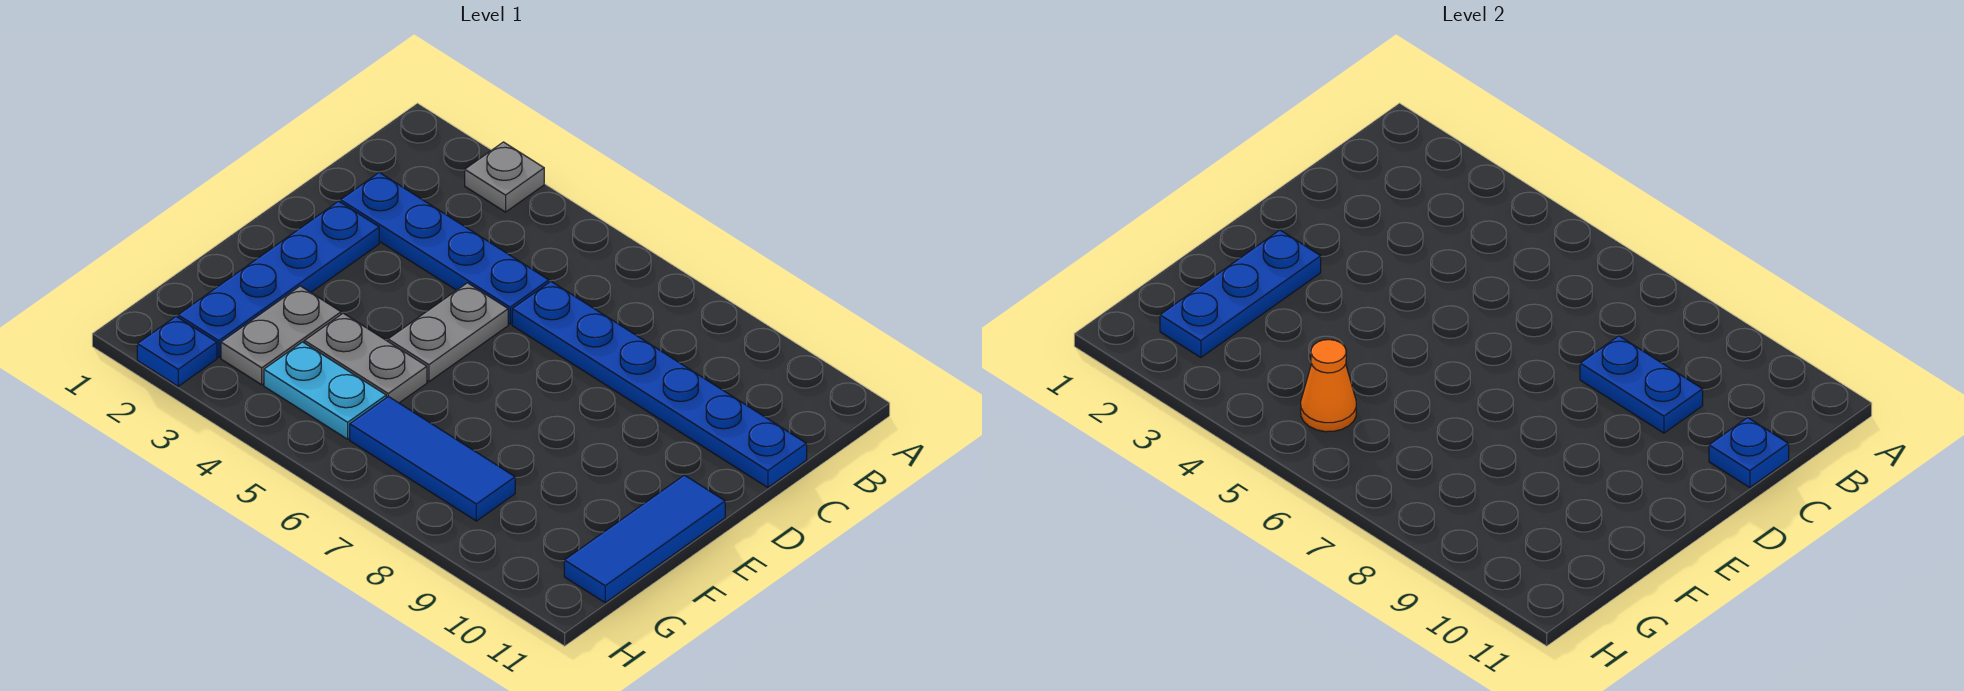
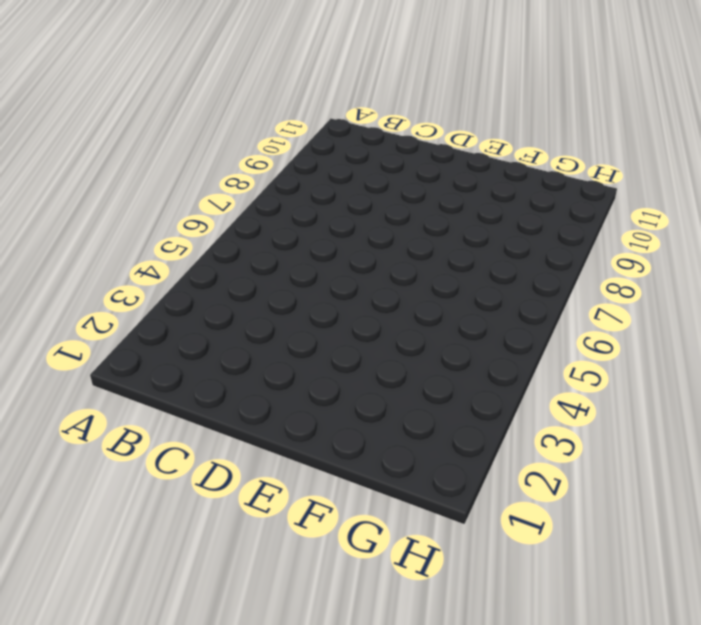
none -> grey 1x1 plate [465,142,544,212]
none -> blue 1x4 plate [341,172,549,324]
none -> blue 1x6 plate [512,282,807,488]

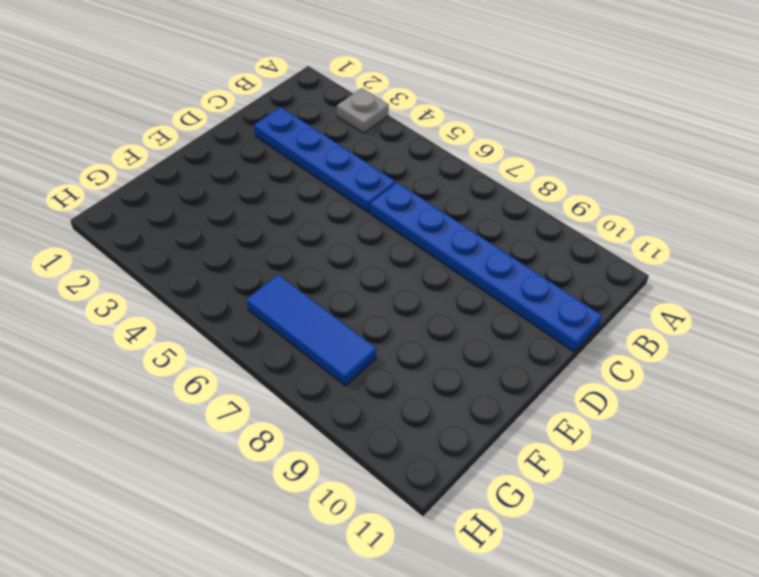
none -> blue 1x4 plate [178,201,379,358]
none -> grey 1x2 plate [388,283,508,382]
none -> blue 1x3 tile [564,475,725,603]

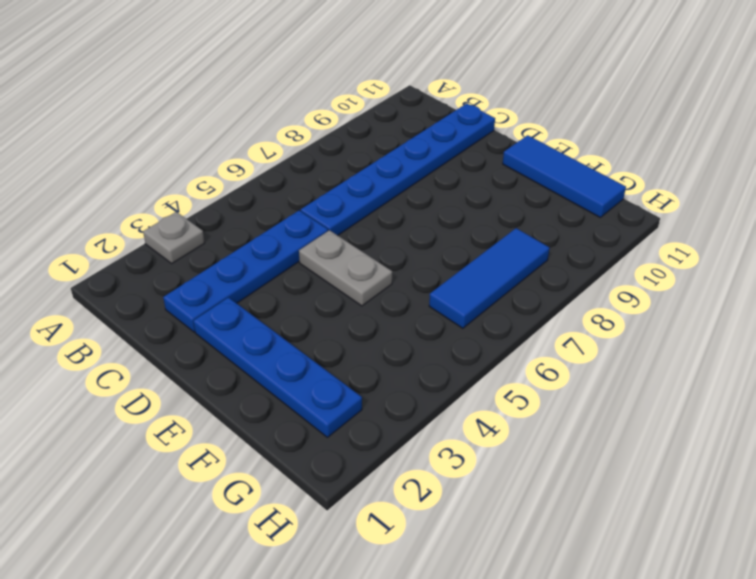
none -> grey 1x2 plate [221,286,341,385]
none -> grey 1x2 plate [304,313,427,403]
none -> cyan 1x2 plate [264,342,386,439]

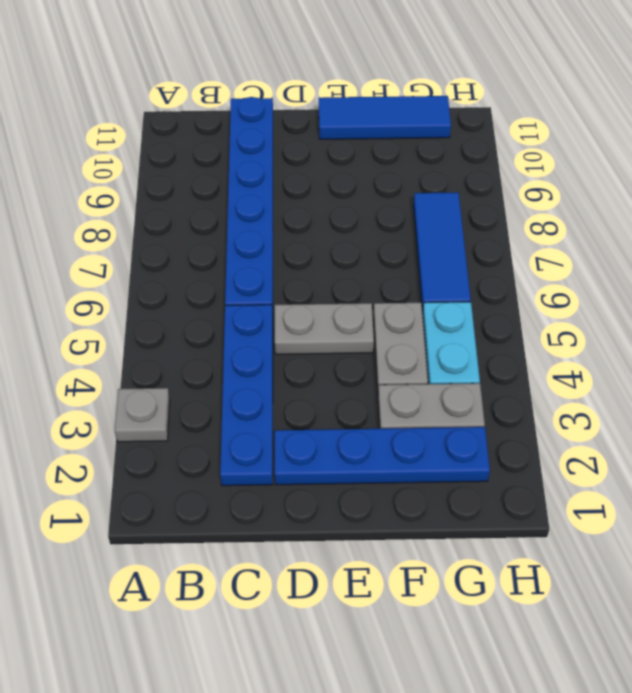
none -> blue 1x1 plate [137,317,217,386]
none -> blue 1x2 plate [1580,336,1703,433]
none -> blue 1x1 plate [1709,418,1789,488]

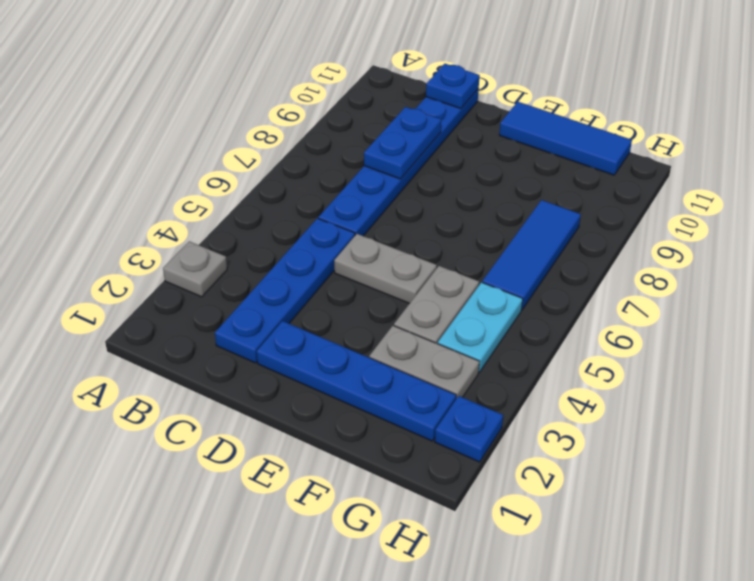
none -> blue 1x3 plate [1160,230,1321,358]
none -> orange 1x1 cone [1301,340,1356,432]

